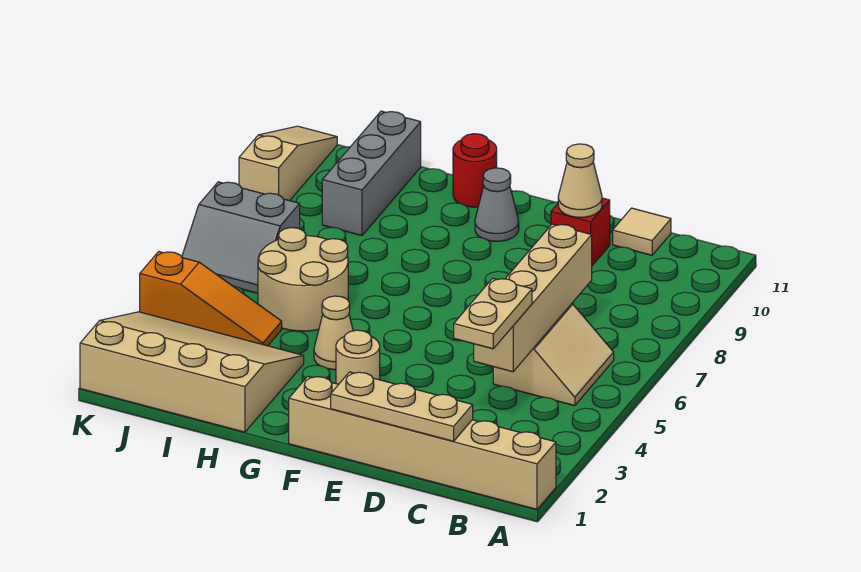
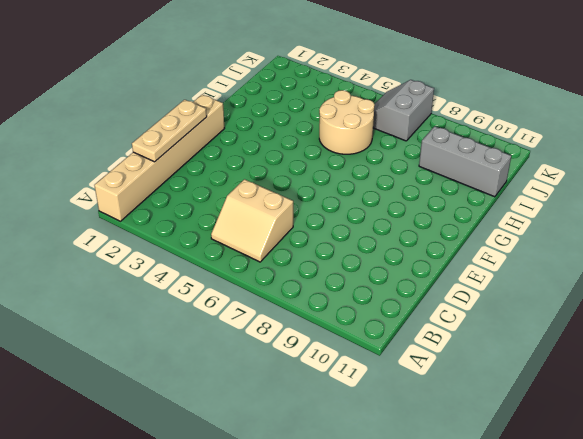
none -> tan 1x1 tile [613,208,671,255]
none -> red 1x1 brick [551,198,610,266]
none -> tan 1x1 round brick [336,330,380,384]

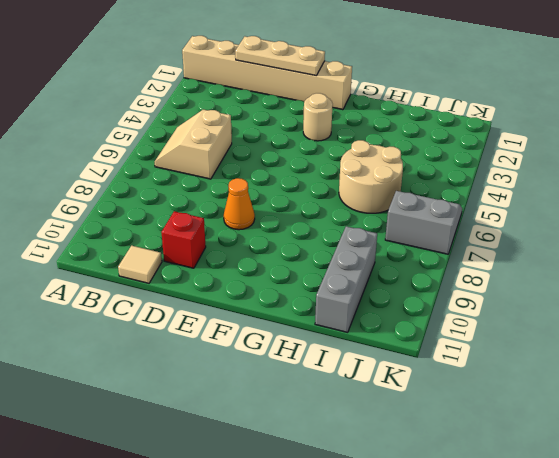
orange 1x1 cone [224,178,255,230] -> none
none -> grey 1x1 cone [475,168,519,241]
none -> tan 1x1 cone [314,296,353,370]
none -> red 1x1 round brick [453,134,497,207]

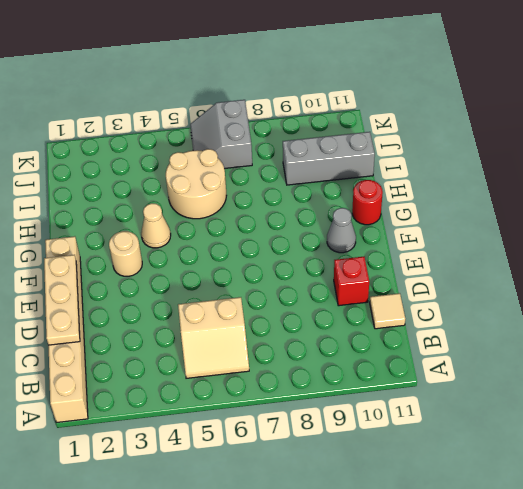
none -> tan 3x4 slope [80,312,304,432]
none -> orange 1x3 slope [140,252,282,346]
none -> tan 1x3 slope [239,126,337,201]

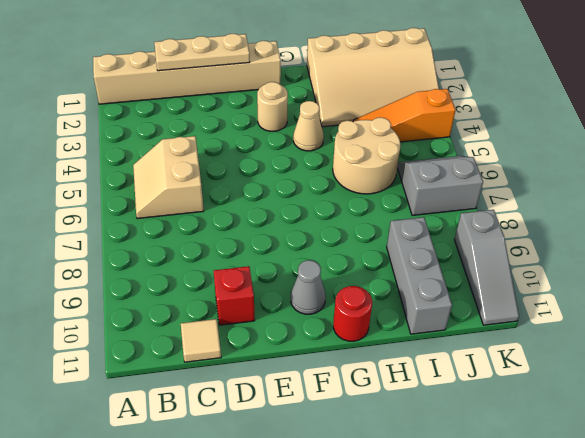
grey 1x3 slope [454,210,519,325] -> tan 1x3 slope [239,126,337,201]
none -> tan 1x4 brick [474,224,592,372]
none -> tan 1x1 cone [558,144,602,217]
none -> tan 1x2 plate [454,278,532,349]

